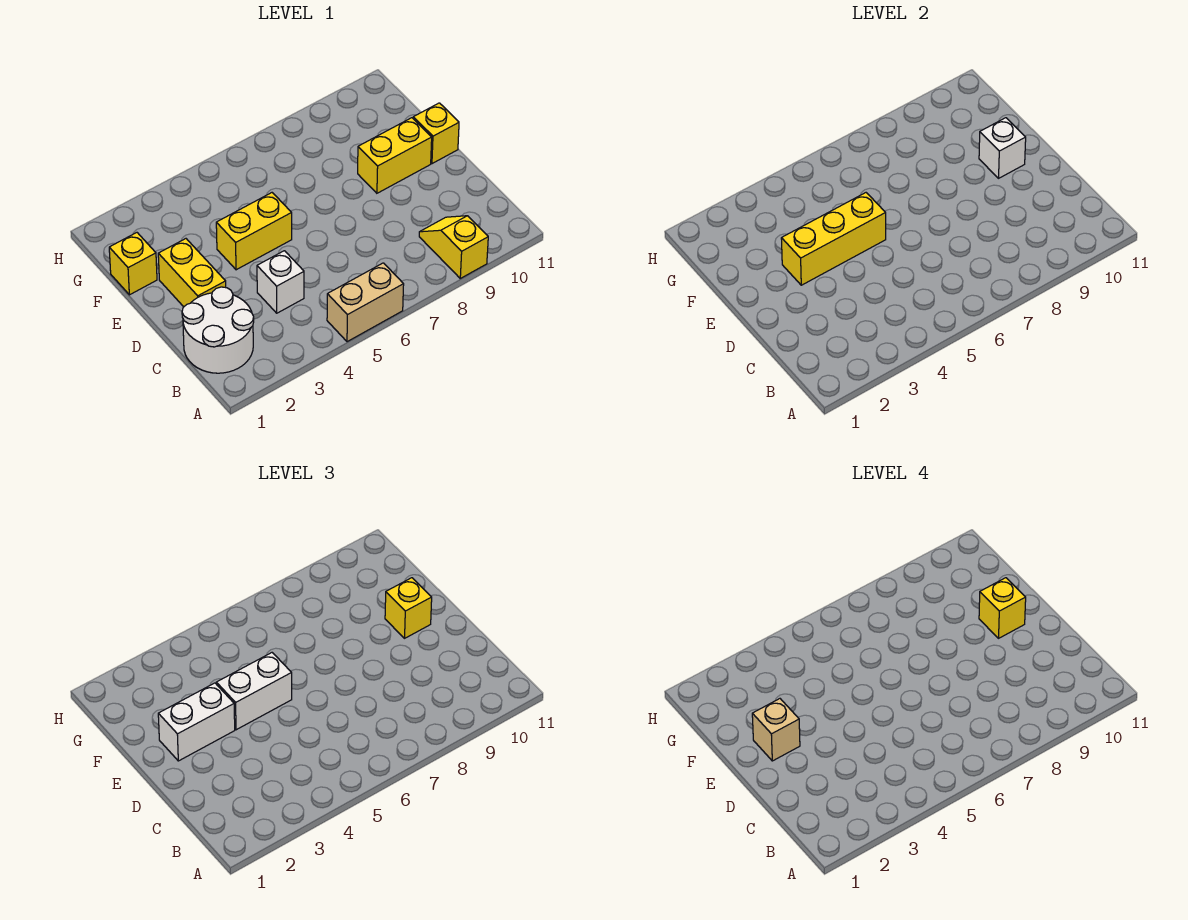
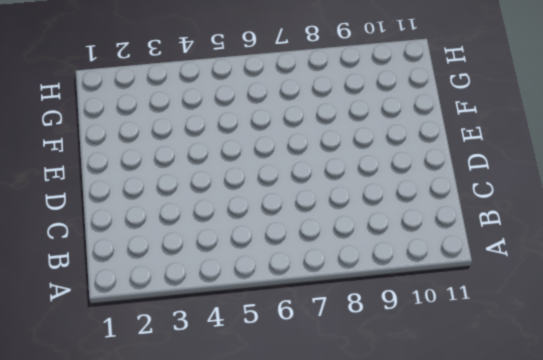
none -> tan 1x2 brick [327,263,404,342]
none -> yellow 1x2 slope [419,216,488,278]
none -> white 2x2 round brick [182,287,254,373]

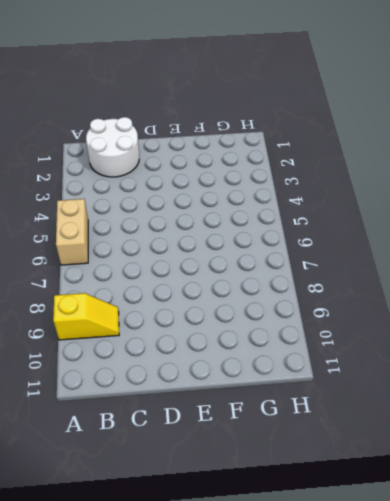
none -> white 1x1 brick [257,251,304,313]
none -> yellow 1x2 brick [158,239,226,307]
none -> yellow 1x2 brick [216,193,292,270]

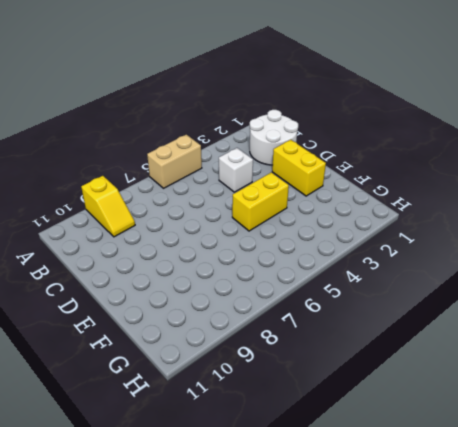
none -> yellow 1x2 brick [358,118,432,193]
none -> yellow 1x1 brick [413,103,459,164]
none -> yellow 1x1 brick [109,233,157,295]

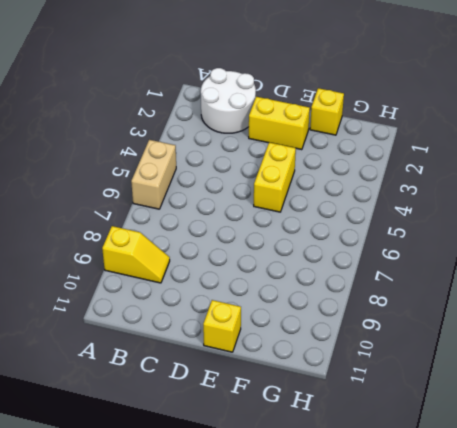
none -> white 1x1 brick [257,251,304,313]
none -> yellow 1x2 brick [358,118,432,193]
none -> yellow 1x3 brick [781,193,886,285]

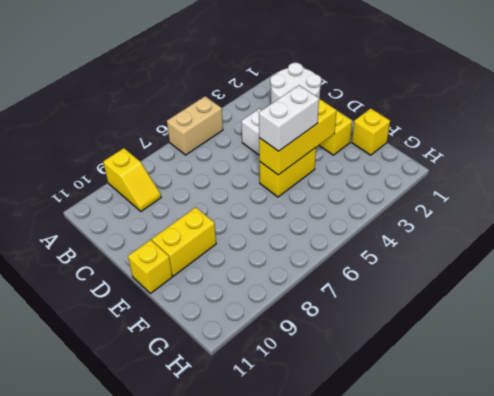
none -> white 1x1 brick [979,118,1026,178]
none -> white 1x2 brick [158,683,235,761]
none -> yellow 1x1 brick [385,578,432,638]

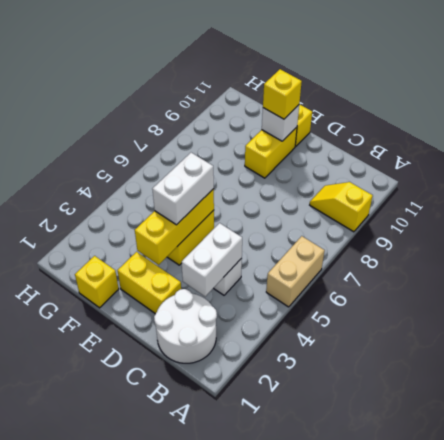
white 1x2 brick [182,223,242,297] -> white 1x2 brick moved to [158,683,235,761]
none -> tan 1x1 brick [752,699,800,761]
none -> yellow 1x1 brick [979,578,1026,638]

